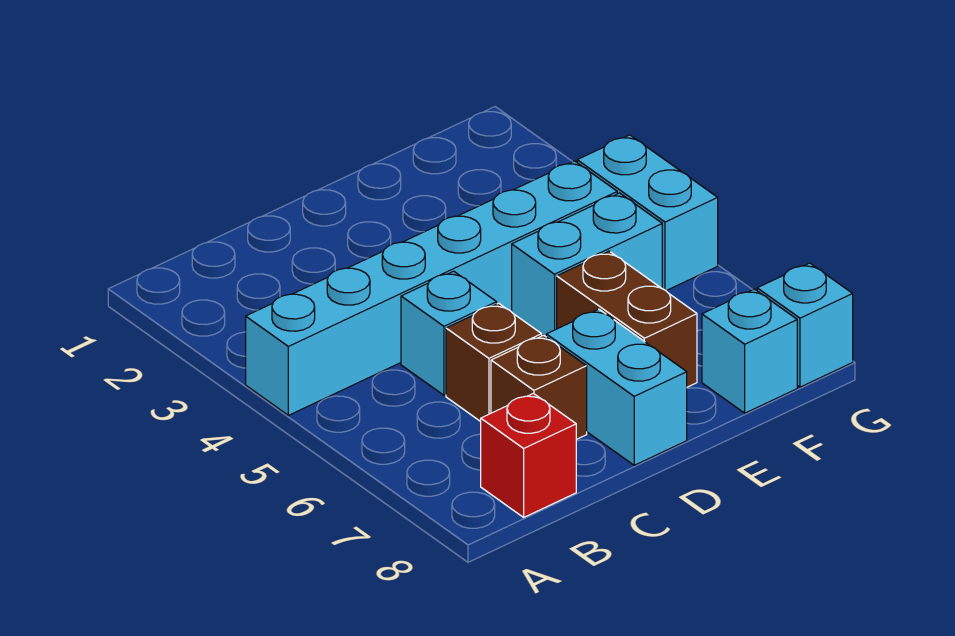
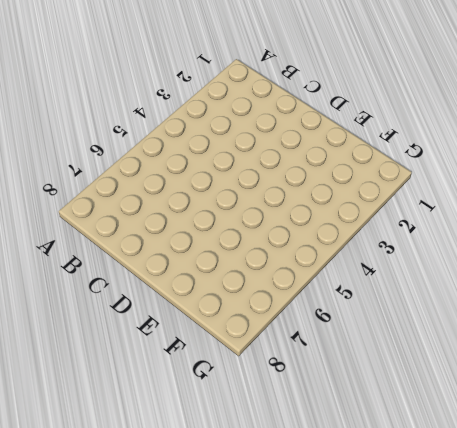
none -> cyan 1x6 brick [246,161,617,415]
none -> red 1x1 brick [481,393,576,517]

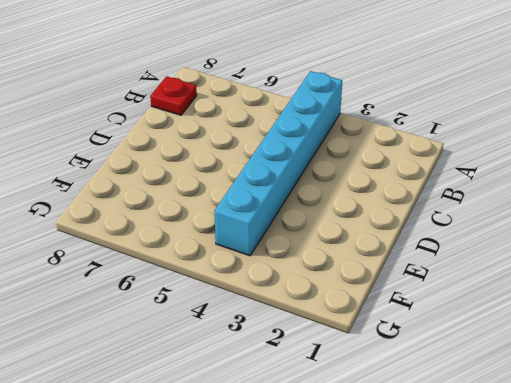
red 1x1 plate [150,76,197,115] -> red 1x1 brick [481,393,576,517]
none -> cyan 1x1 brick [401,271,497,395]
none -> brown 1x1 brick [446,303,542,422]

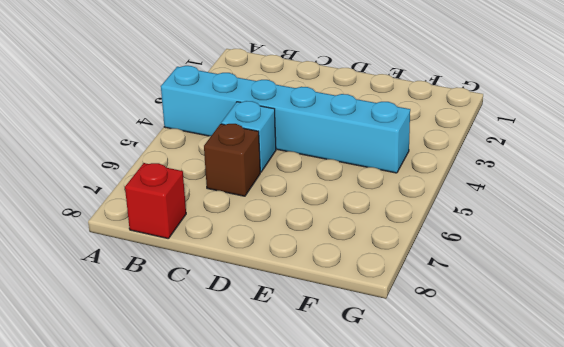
none -> brown 1x1 brick [491,335,587,439]
none -> cyan 1x2 brick [546,309,687,465]

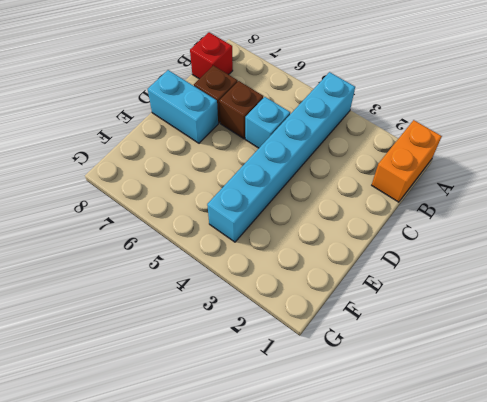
orange 1x2 brick [372,120,442,202] -> none
none -> cyan 1x2 brick [512,193,662,337]
none -> brown 1x2 brick [557,251,697,387]

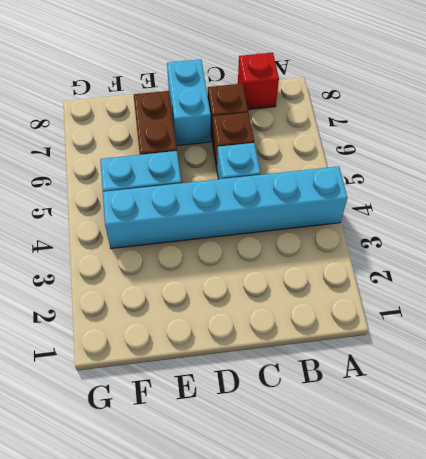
none -> cyan 1x1 brick [702,289,797,413]
none -> cyan 1x2 brick [577,135,718,291]

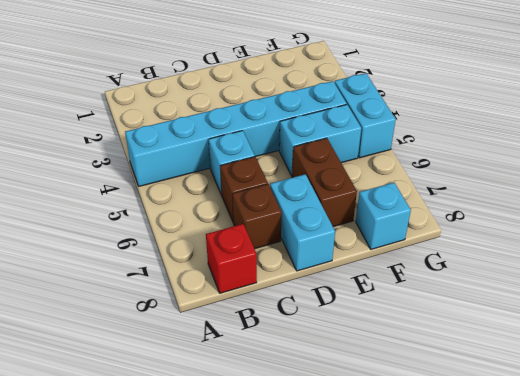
none -> cyan 1x1 brick [757,263,853,387]

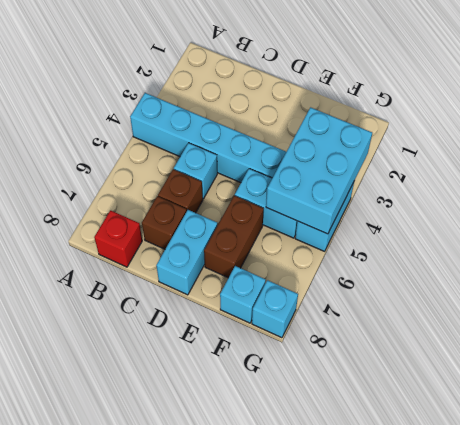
cyan 2x3 brick [266,107,372,234] -> none

